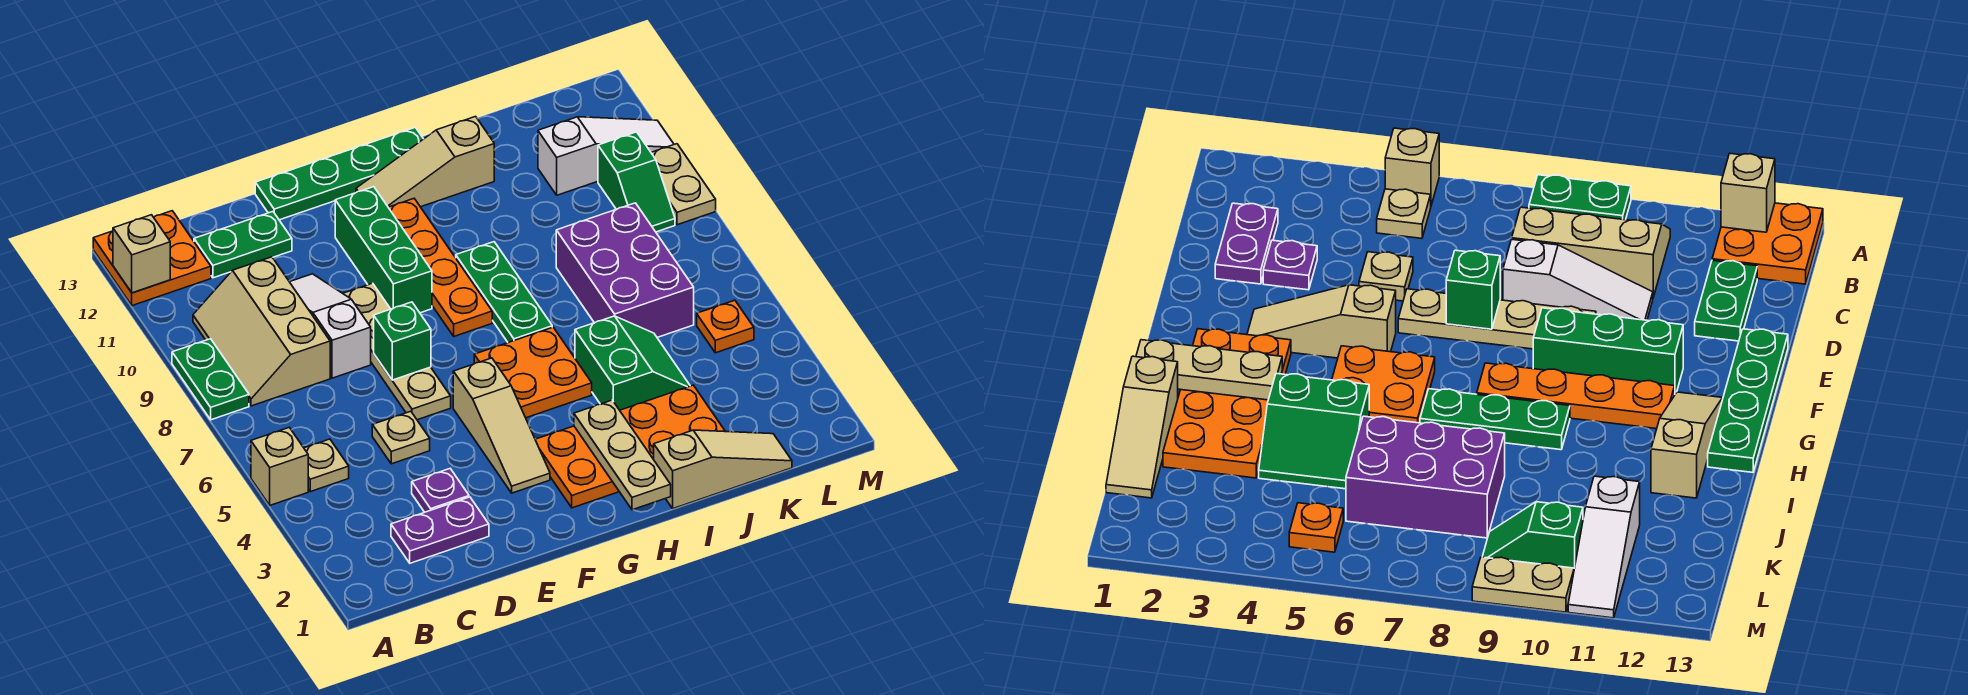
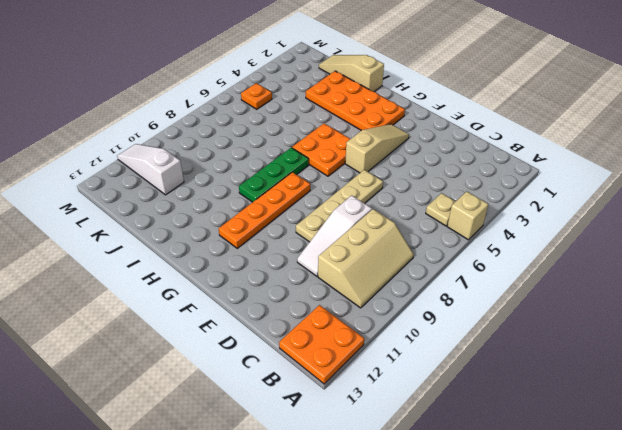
none -> green 1x2 plate [172,339,249,420]
none -> purple 1x2 plate [391,497,489,563]
none -> green 1x2 plate [194,212,292,278]

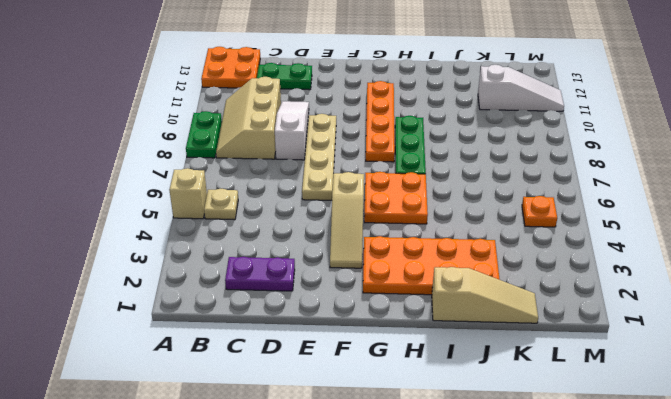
none -> purple 1x1 plate [412,469,469,512]
none -> tan 1x1 plate [372,411,430,464]
none -> green 1x4 plate [255,127,423,220]

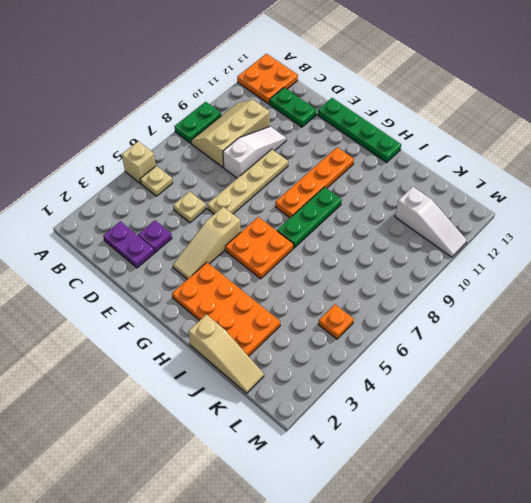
none -> green 1x3 brick [335,187,432,313]
none -> tan 1x3 slope [356,117,494,207]
none -> green 2x2 slope [575,316,690,410]

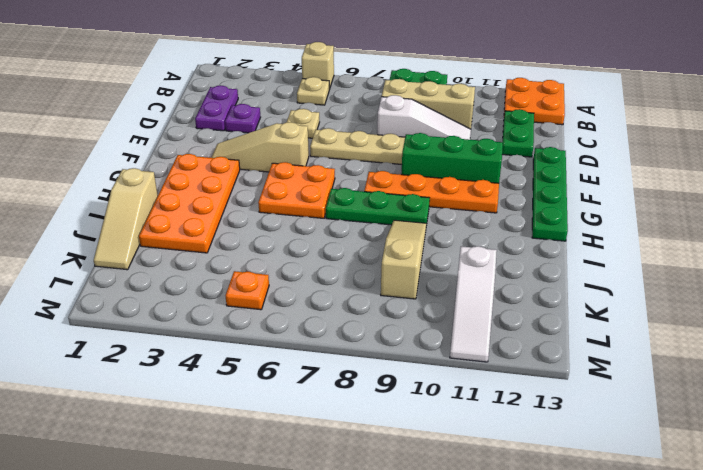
tan 1x3 slope [381,220,426,299] -> tan 1x3 slope moved to [356,117,494,207]
none -> green 2x2 slope [575,316,690,410]
none -> purple 2x3 brick [556,203,694,337]
none -> green 1x2 slope [598,132,675,232]

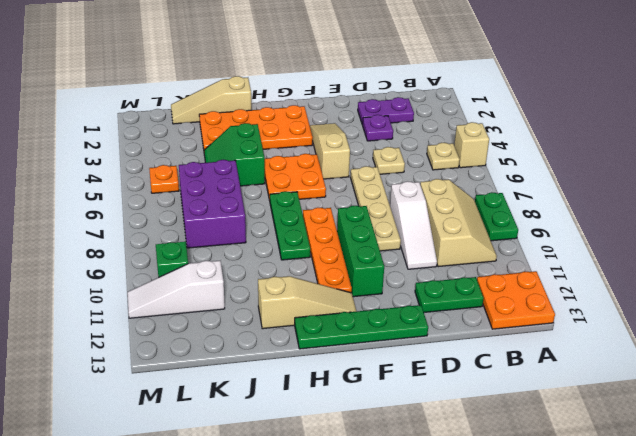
none -> tan 1x2 plate [651,144,716,225]
none -> tan 1x1 brick [113,215,170,293]
none -> green 1x1 brick [374,302,431,380]

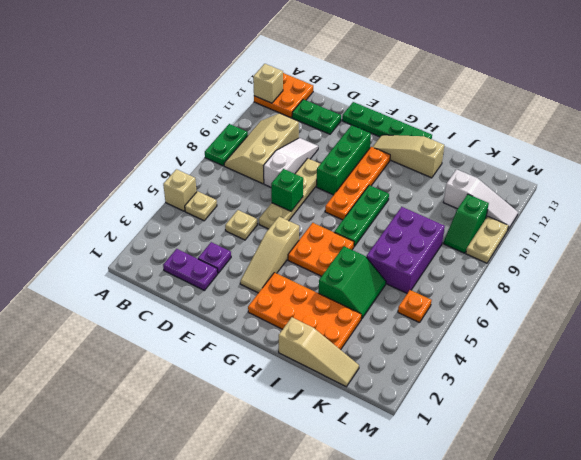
none -> tan 1x3 plate [574,400,671,510]

